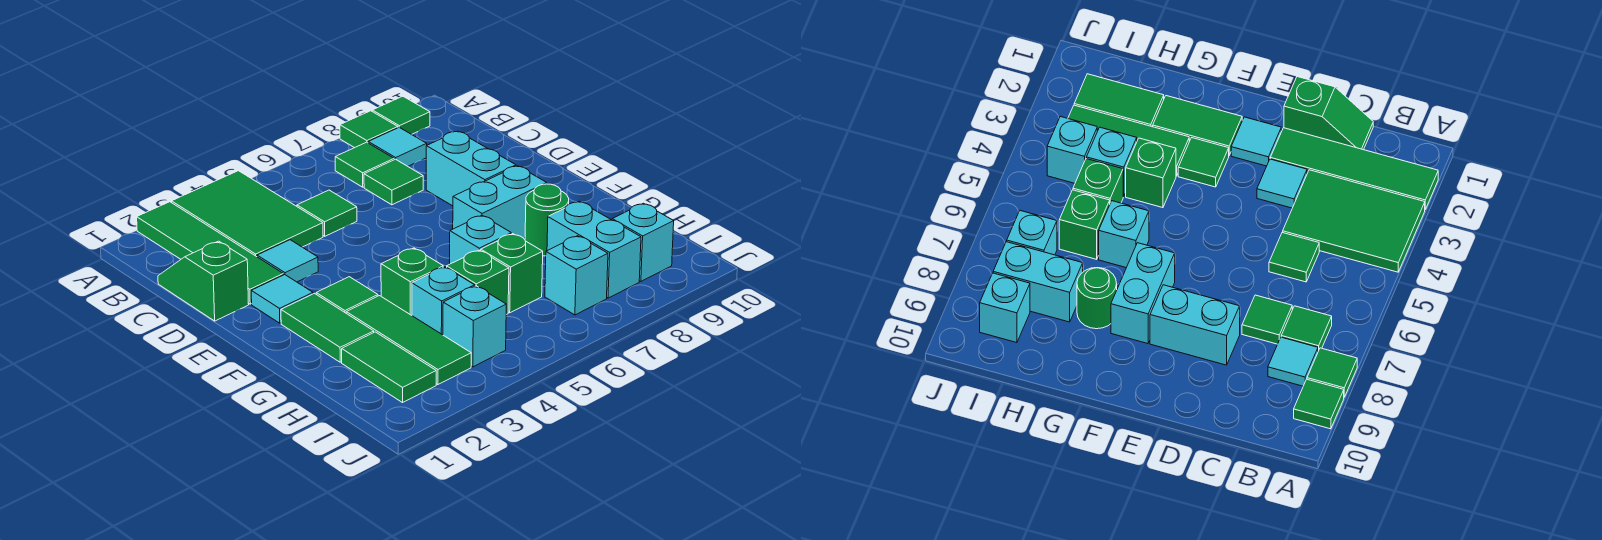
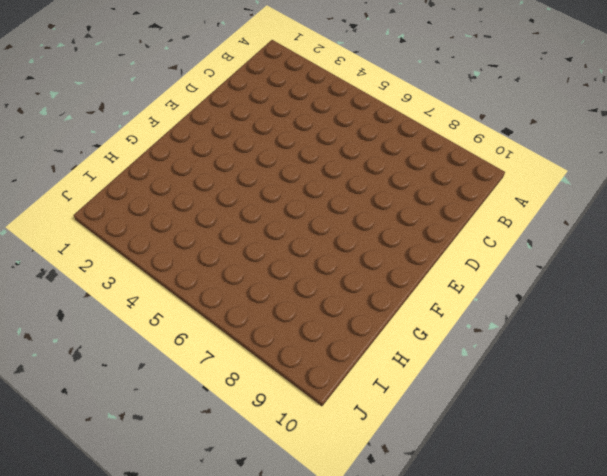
none -> green 1x4 tile [137,202,283,304]
none -> green 2x3 tile [172,171,323,257]
none -> green 1x1 tile [340,111,398,148]

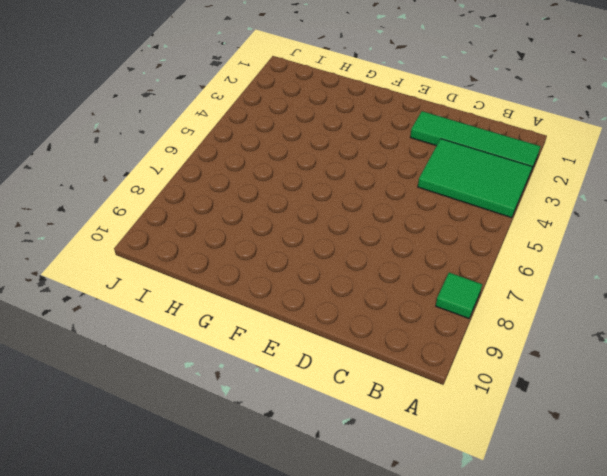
none -> green 1x1 tile [372,96,430,134]
none -> green 1x1 tile [335,142,394,187]
none -> cyan 1x1 tile [368,127,427,166]

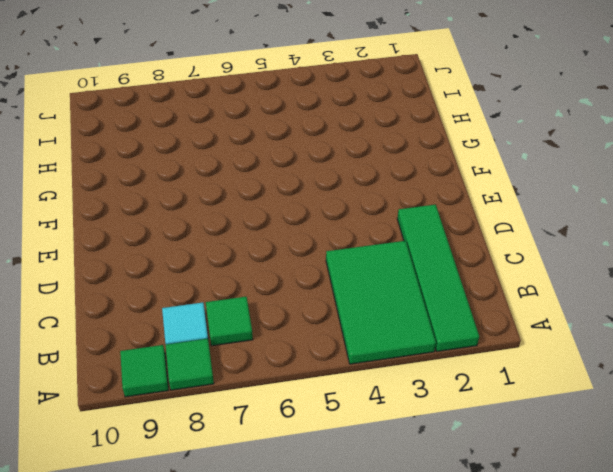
none -> green 1x2 slope [158,241,249,321]
none -> green 1x1 tile [297,190,357,236]
none -> green 1x1 tile [364,159,423,205]

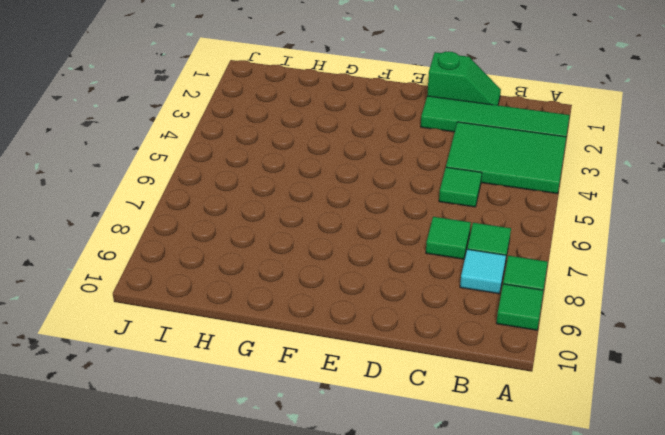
none -> cyan 1x1 tile [257,240,318,282]
none -> cyan 1x2 brick [426,131,516,206]
none -> cyan 1x1 tile [251,275,313,323]

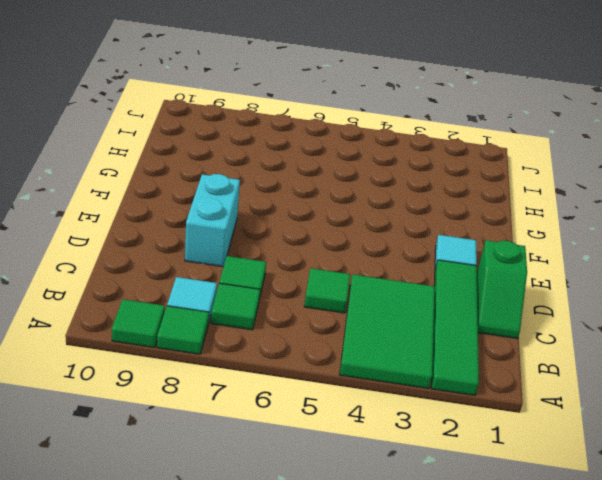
none -> cyan 1x1 tile [257,240,318,282]
none -> green 1x2 tile [281,293,374,362]
none -> green 1x1 tile [316,277,378,313]

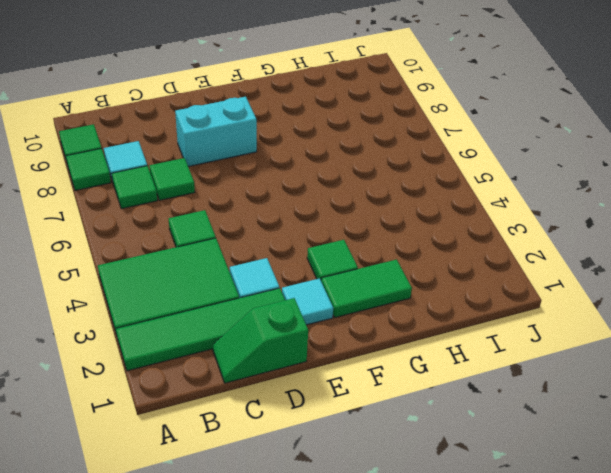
none -> cyan 1x2 brick [453,166,547,238]
none -> green 1x3 tile [346,296,471,385]
none -> green 1x1 brick [381,248,443,315]

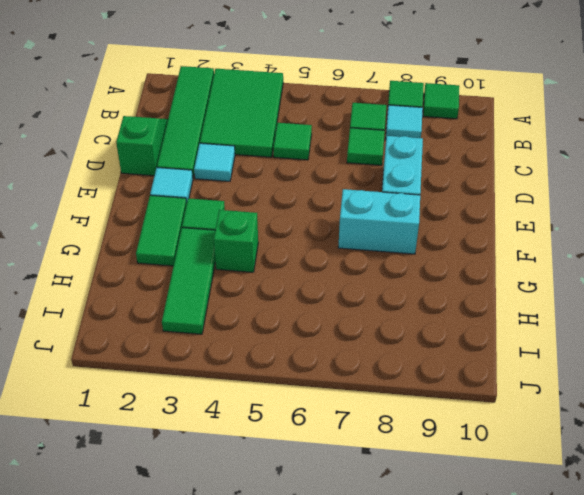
none -> cyan 1x1 brick [450,215,511,264]
none -> green 1x1 round brick [525,184,569,256]
none -> green 1x2 tile [342,332,436,403]

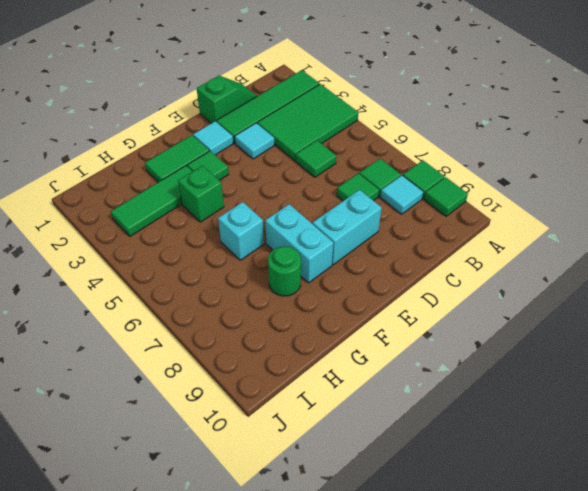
none -> green 1x2 tile [342,332,436,403]
none -> cyan 1x1 brick [412,267,475,335]
none -> green 1x1 brick [447,250,509,315]

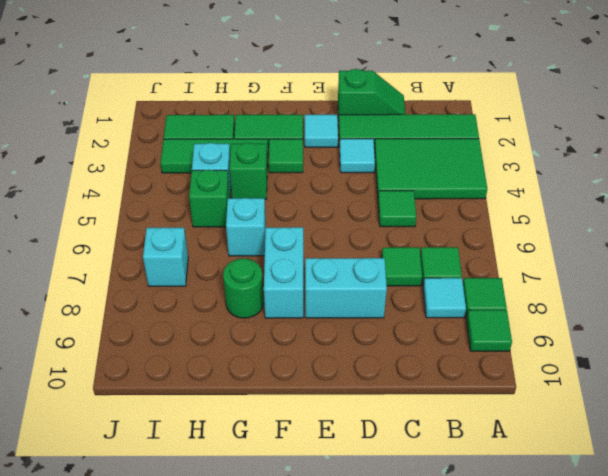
none -> green 1x1 brick [481,234,543,313]
none -> cyan 1x2 brick [547,201,641,298]
none -> cyan 1x1 brick [443,286,506,367]

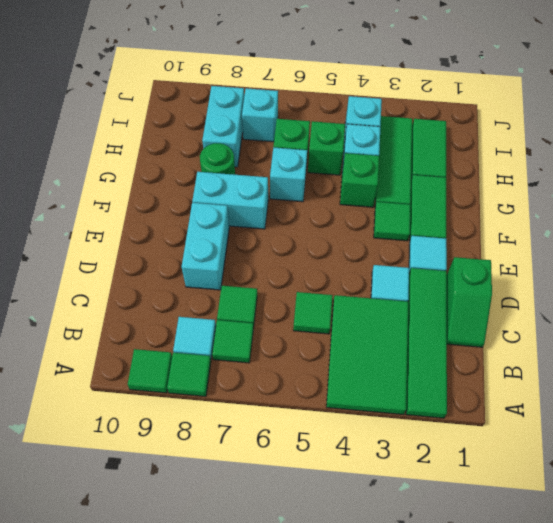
none -> cyan 1x1 brick [612,203,674,281]

